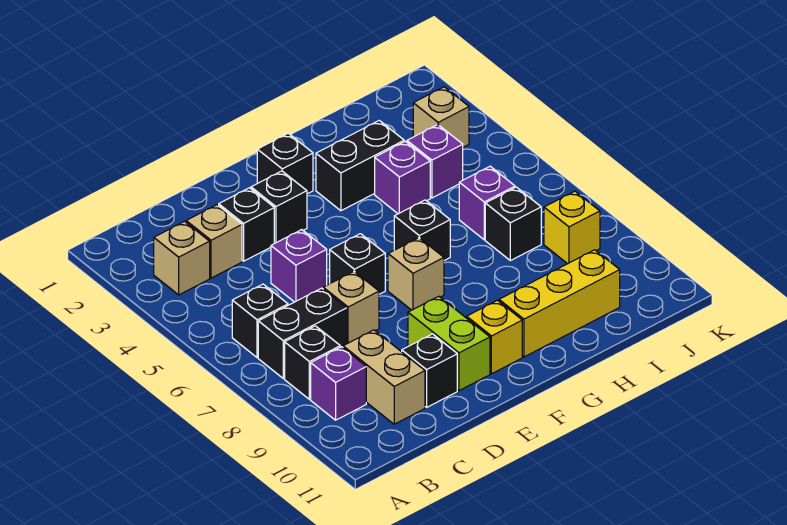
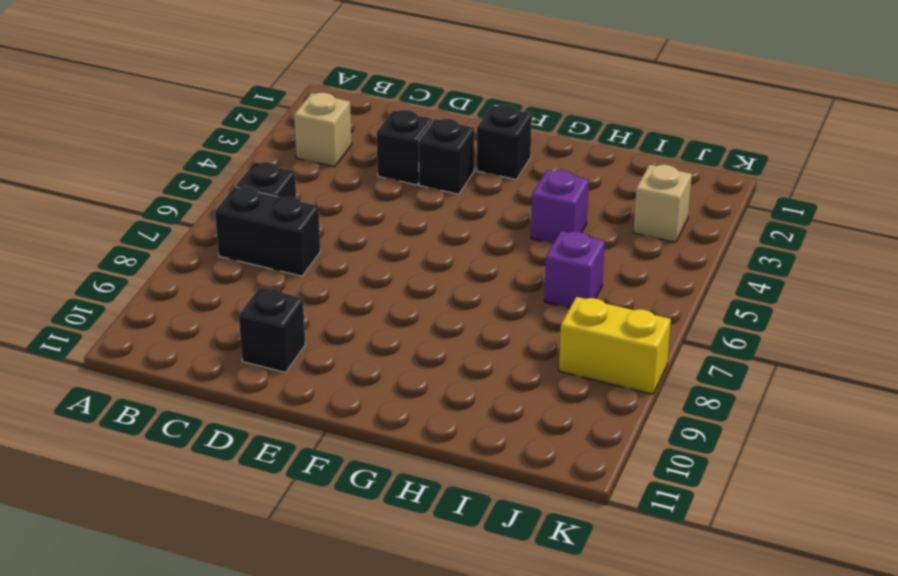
yellow 1x2 brick [559,297,671,394] -> yellow 1x1 brick [544,191,600,264]
none -> black 1x1 brick [285,326,340,399]
none -> purple 1x1 brick [311,347,366,420]
none -> tan 1x1 brick [186,205,242,278]

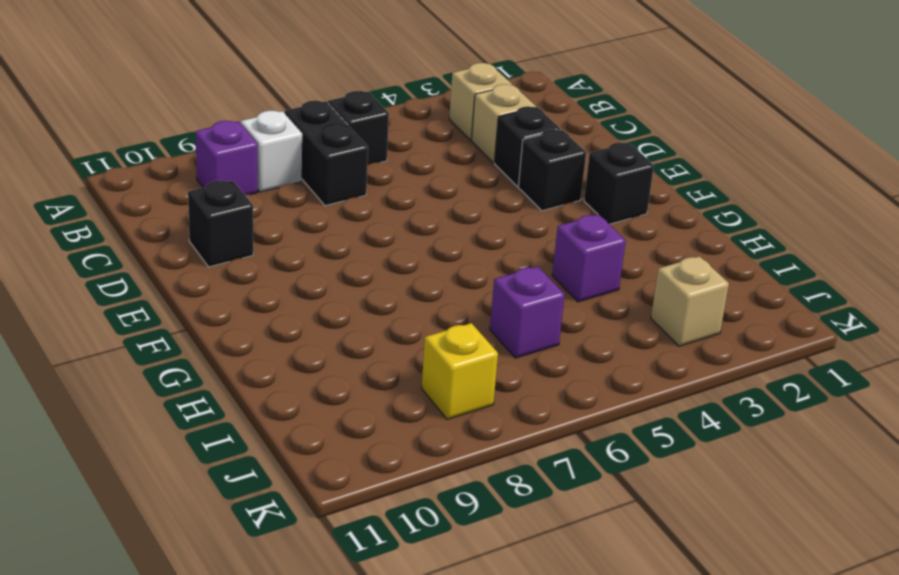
white 1x1 brick [241,111,302,192] -> black 1x1 brick [285,326,340,399]
none -> tan 1x2 brick [343,330,425,424]
none -> purple 1x1 brick [271,230,327,302]
none -> tan 1x1 brick [323,272,379,344]

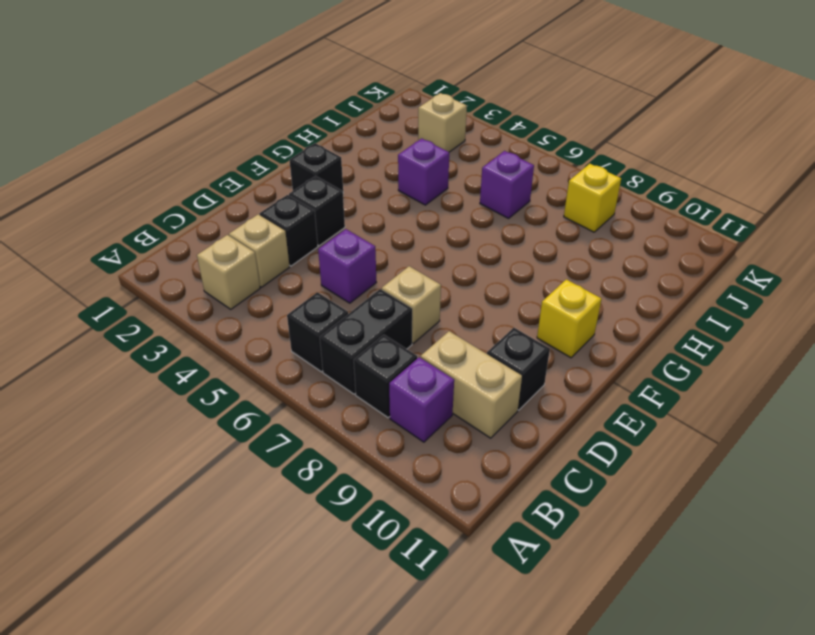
none -> black 1x1 brick [330,234,385,294]
none -> lime 1x2 brick [408,296,490,391]
none -> tan 1x1 brick [388,238,444,310]

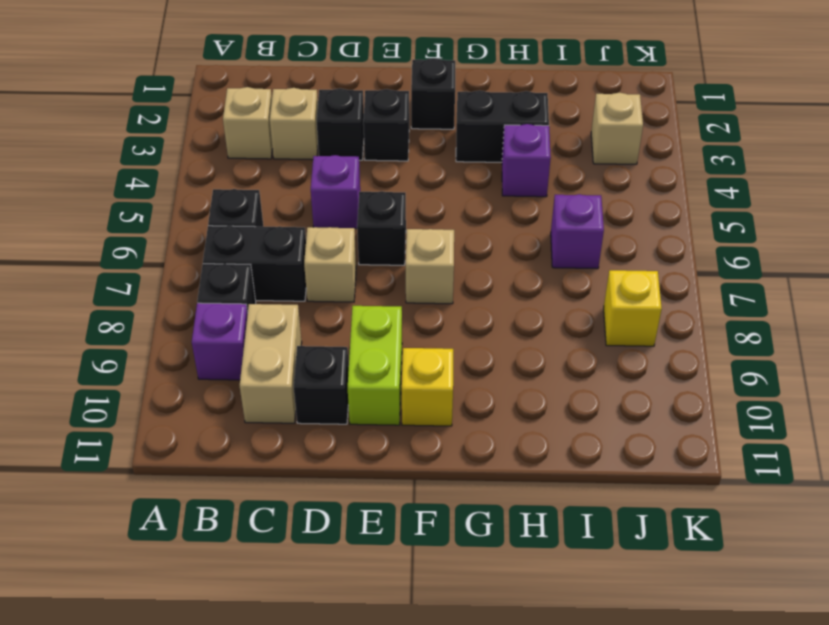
none -> black 1x1 brick [394,200,450,261]
none -> yellow 1x3 brick [499,250,620,357]
none -> purple 1x1 brick [407,125,463,198]

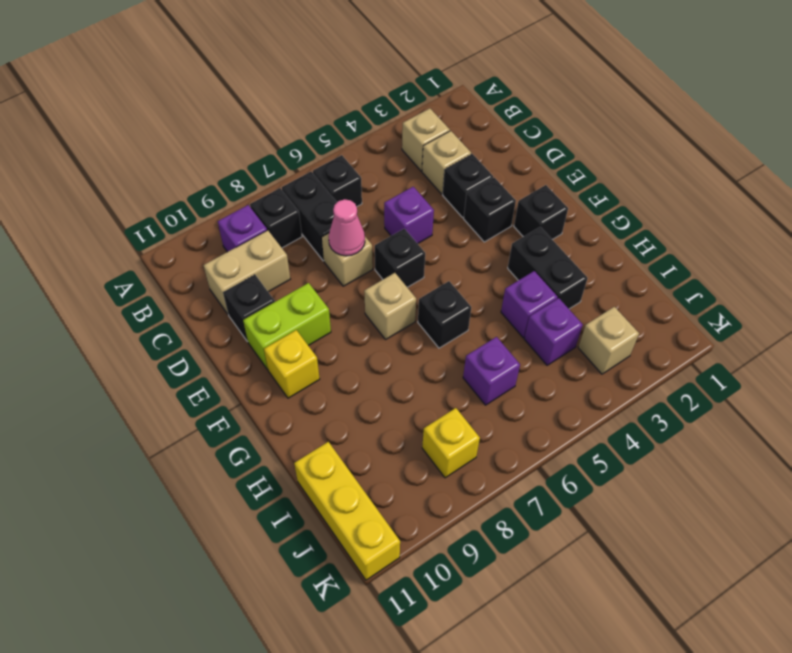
pink 1x1 cone [329,199,365,256] -> none
yellow 1x3 brick [294,442,400,580] -> yellow 1x3 brick moved to [499,250,620,357]
none -> black 1x1 brick [485,187,541,261]

